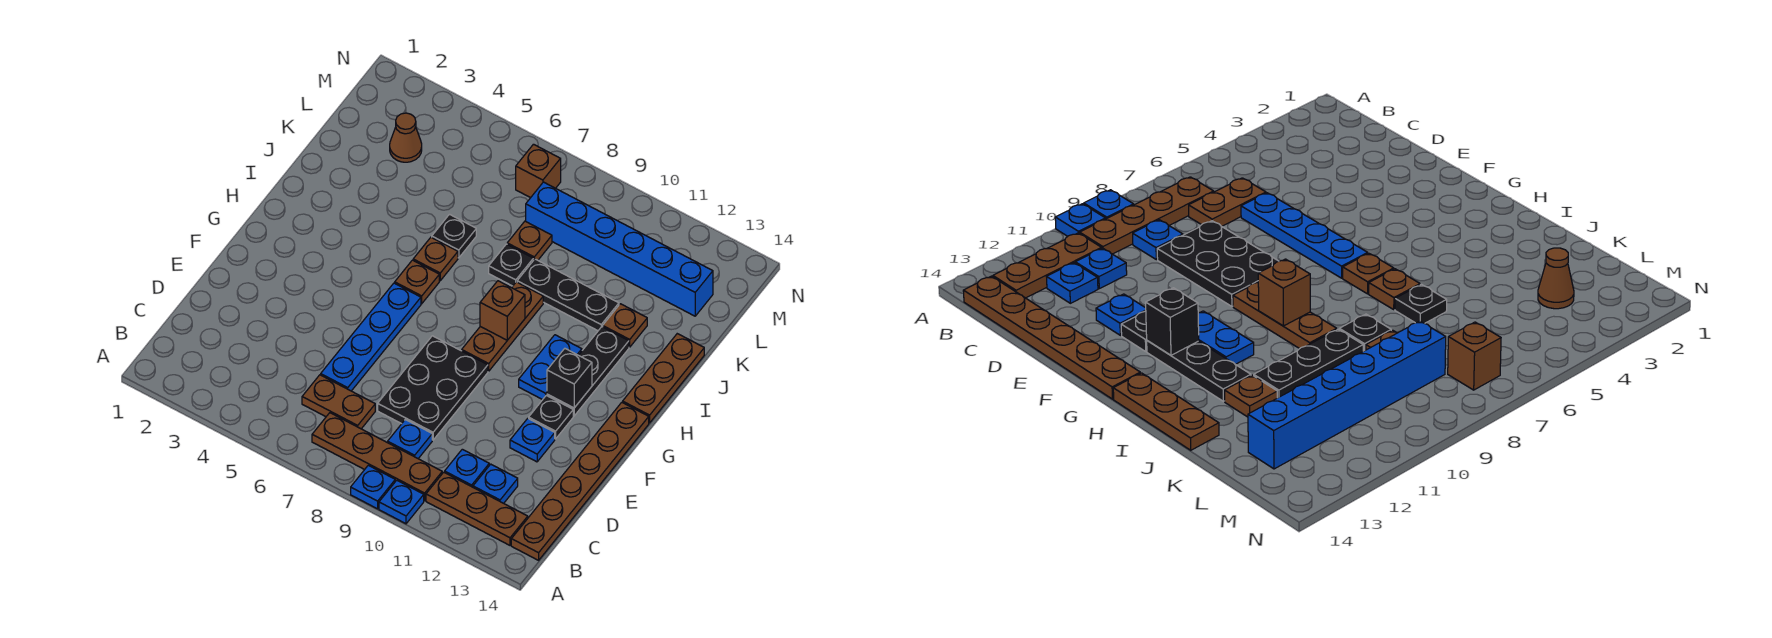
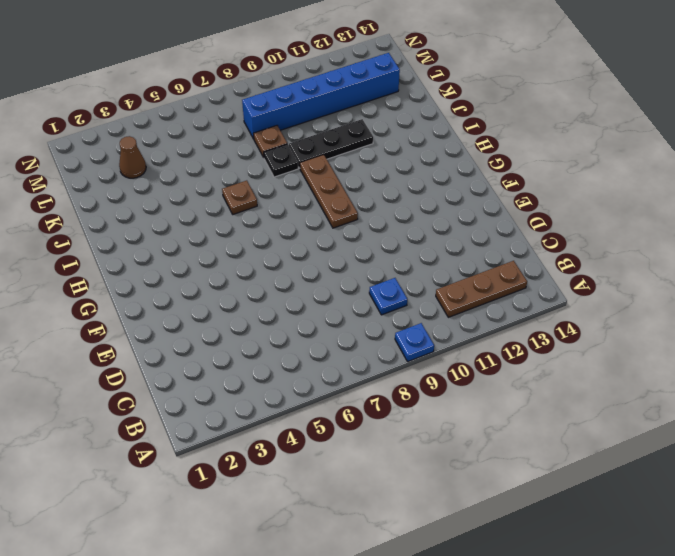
none -> blue 1x1 plate [379,480,424,524]
none -> brown 1x4 plate [312,413,442,501]
none -> brown 1x6 plate [511,402,649,560]

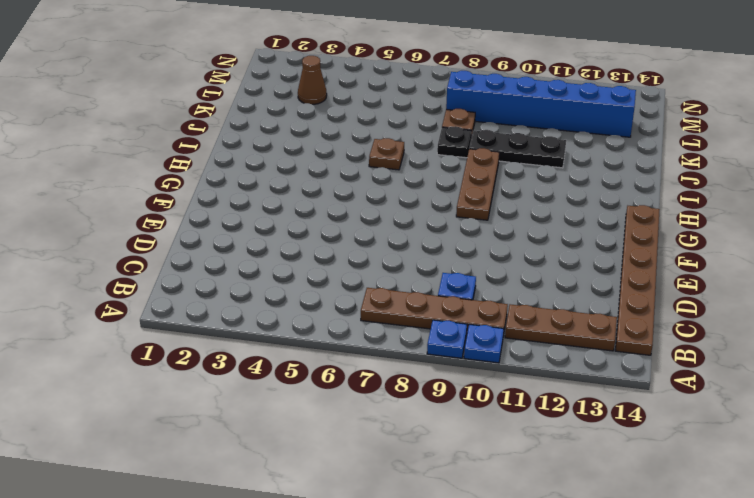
none -> brown 1x2 plate [302,375,375,429]
none -> blue 1x1 plate [445,449,489,487]
none -> blue 1x1 plate [473,464,518,503]

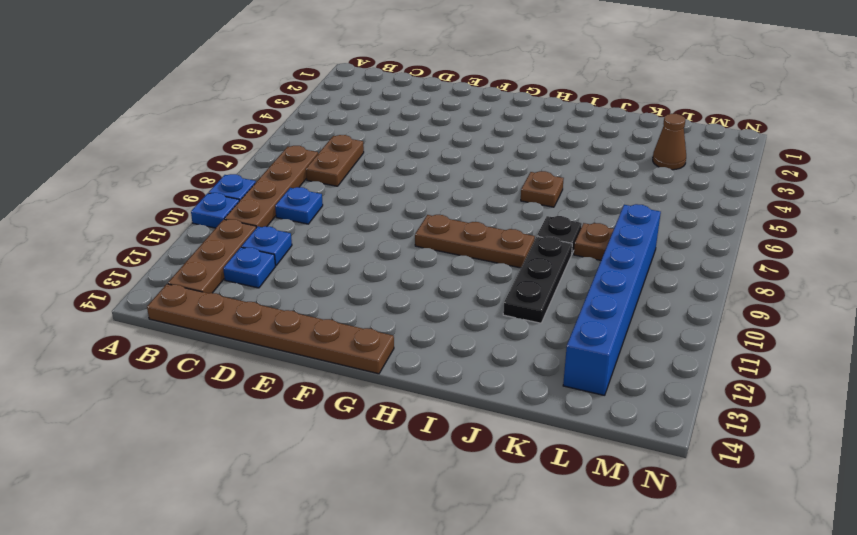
none -> blue 1x4 plate [321,283,421,391]
none -> black 2x3 plate [378,336,488,440]
none -> blue 1x1 plate [510,418,555,462]

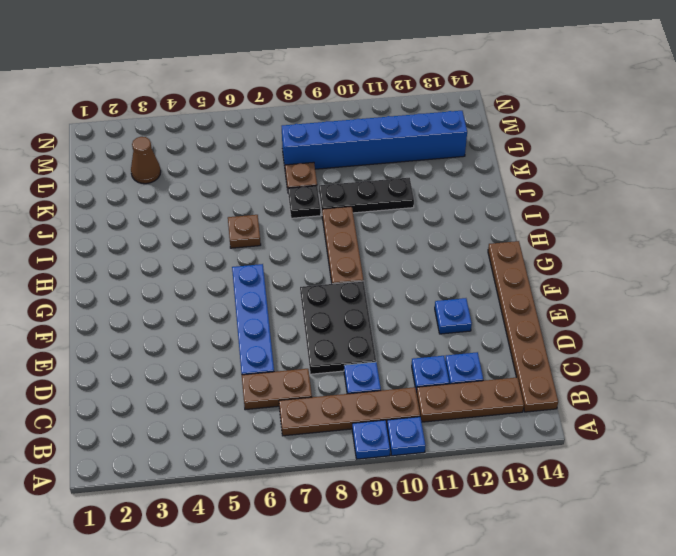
none -> black 1x1 plate [529,395,573,439]
none -> blue 1x2 plate [519,335,582,400]
none -> black 1x3 plate [547,327,629,416]

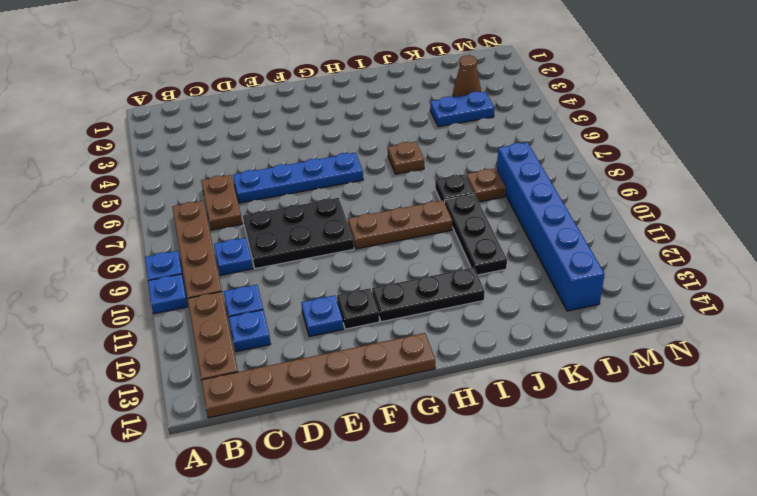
blue 1x2 plate [430,92,495,127] -> blue 1x2 plate moved to [519,335,582,400]
none -> brown 1x1 plate [395,260,439,304]
none -> brown 1x3 plate [623,334,704,423]
none -> black 1x1 plate [432,214,476,258]

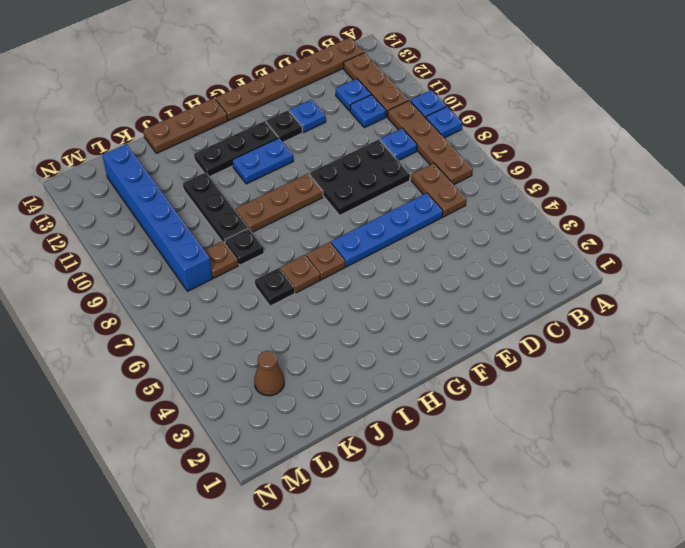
none -> brown 1x1 plate [603,304,647,347]
none -> brown 1x1 brick [516,144,561,198]
none -> black 1x1 brick [547,349,592,408]

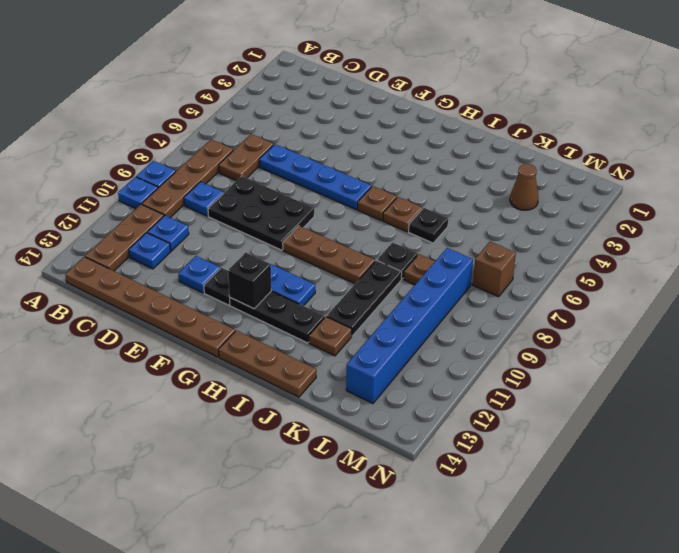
none -> brown 1x1 brick [480,281,525,340]

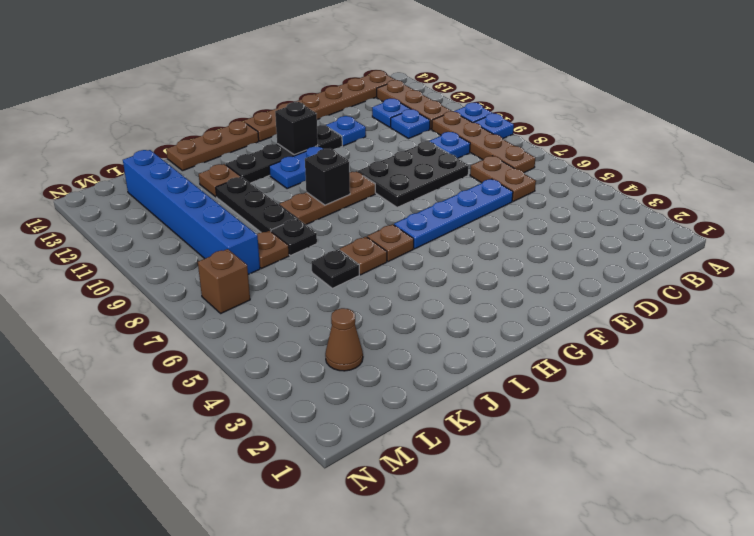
black 1x1 brick [305,149,350,205] -> brown 1x1 brick [480,281,525,340]

